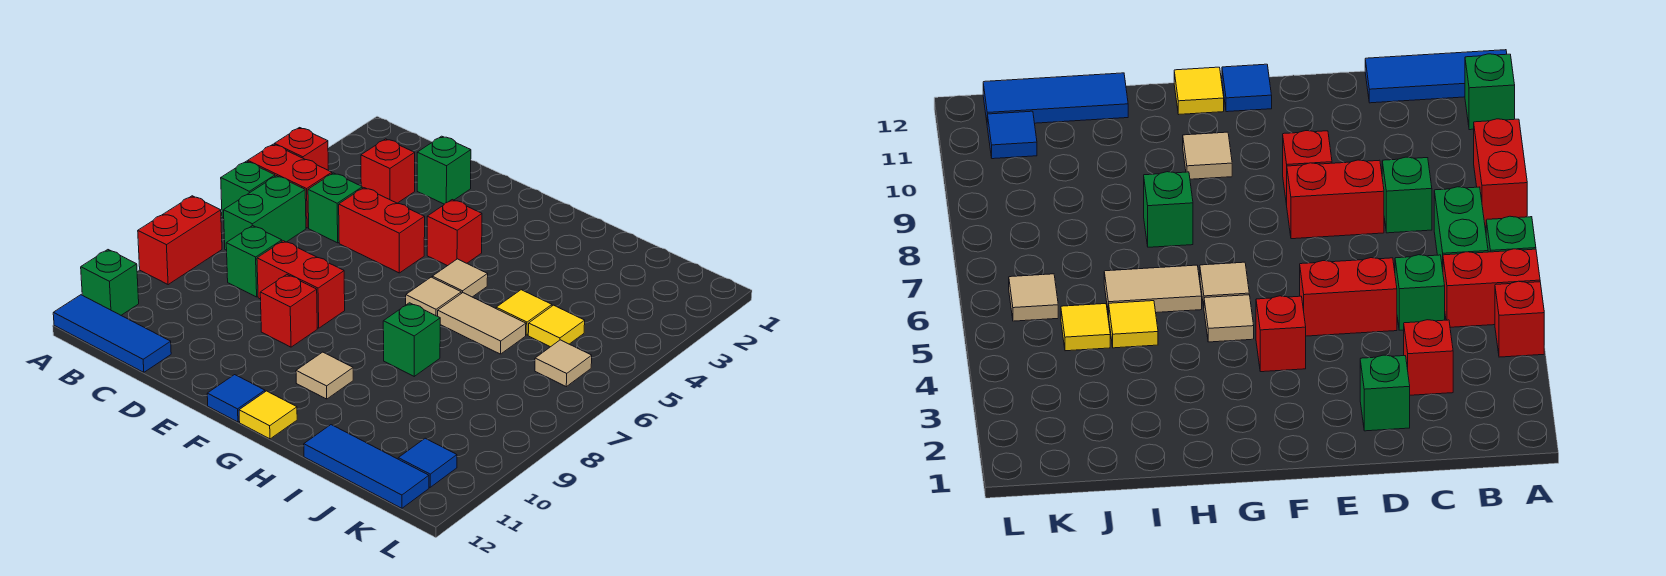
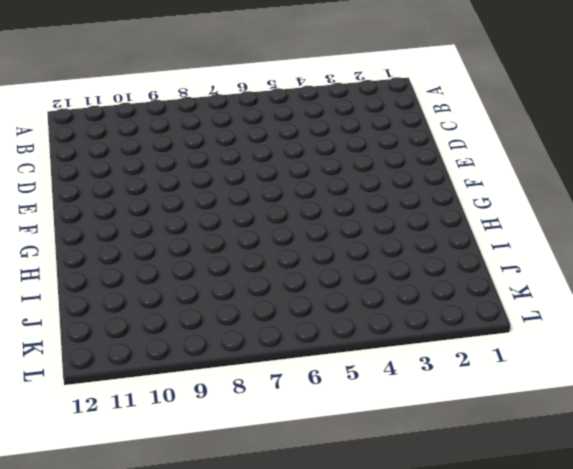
none -> red 1x1 brick [274,128,328,170]
none -> red 1x2 brick [248,144,332,228]
none -> green 1x1 brick [221,161,275,218]

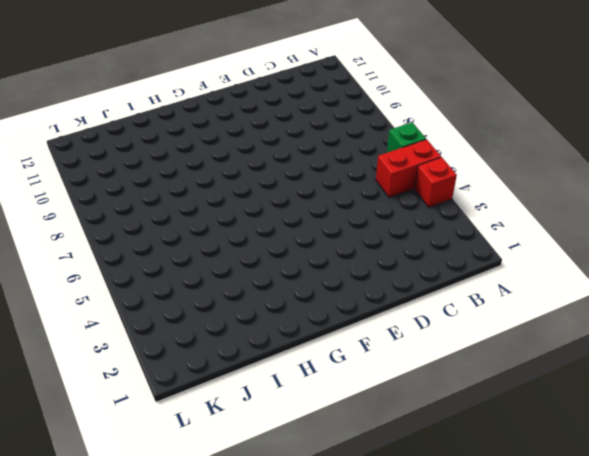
none -> red 1x2 brick [138,196,222,285]
none -> green 1x1 brick [81,250,139,315]
none -> blue 1x3 tile [53,295,171,372]

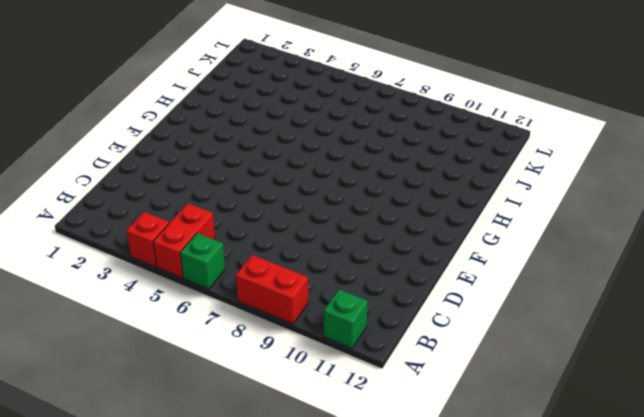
none -> blue 1x3 tile [53,295,171,372]
none -> green 1x2 brick [224,176,306,250]
none -> red 1x1 brick [361,139,415,203]

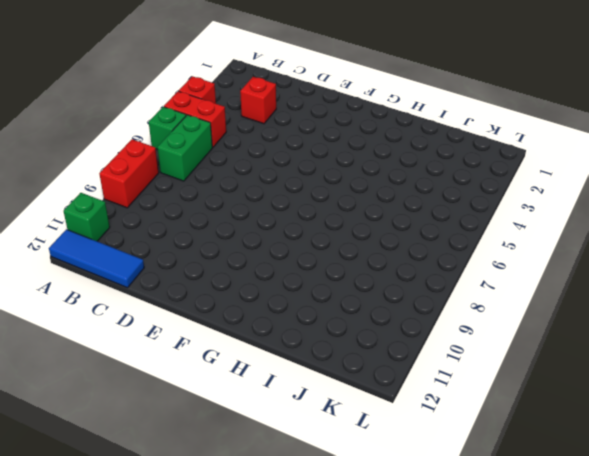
none -> green 1x1 brick [308,173,362,243]
none -> green 1x1 brick [226,226,282,297]
none -> green 1x1 brick [417,136,471,204]

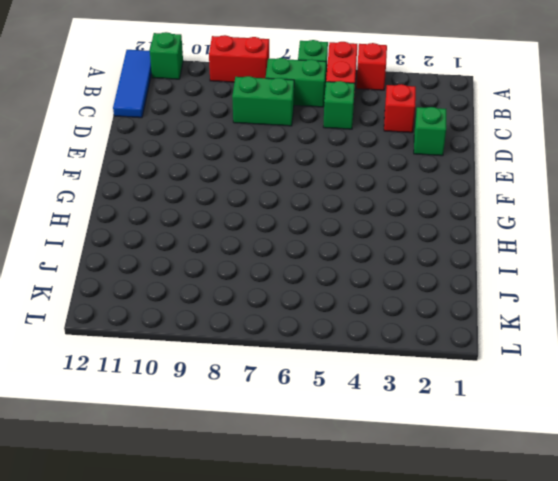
green 1x2 brick [232,76,294,126] -> green 1x1 brick [226,226,282,297]
none -> red 1x2 brick [339,188,425,273]
none -> red 1x2 brick [257,241,345,328]
none -> red 1x1 brick [260,275,317,347]

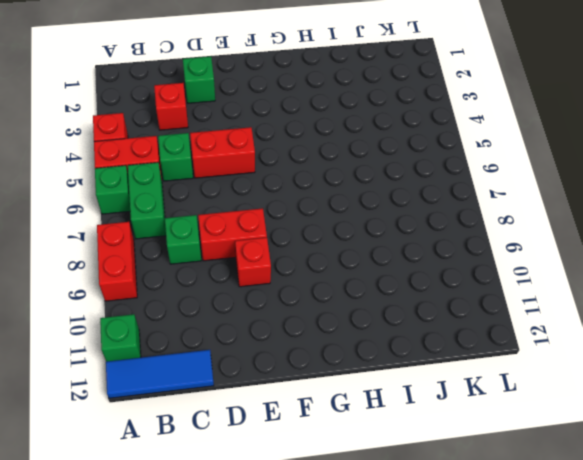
none -> red 1x1 brick [427,200,482,266]
none -> blue 1x1 tile [207,375,265,422]
none -> tan 1x1 tile [432,259,488,297]

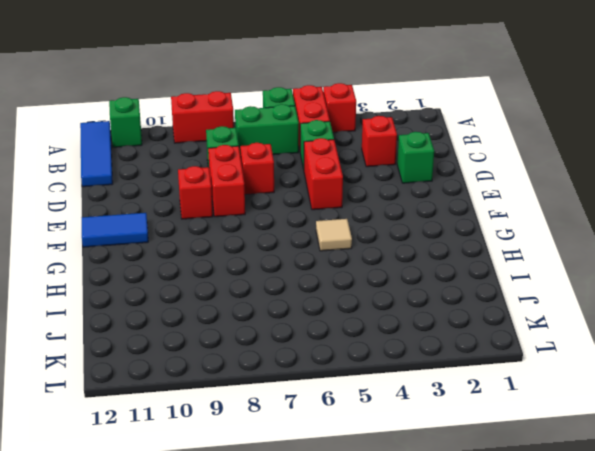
red 1x1 brick [240,143,274,195] -> red 1x1 brick moved to [427,200,482,266]
blue 1x2 tile [82,213,148,247] -> blue 1x1 tile [207,375,265,422]
none -> tan 1x1 tile [406,277,461,316]
none -> tan 1x1 tile [296,352,353,399]
none -> yellow 1x1 tile [239,391,297,439]

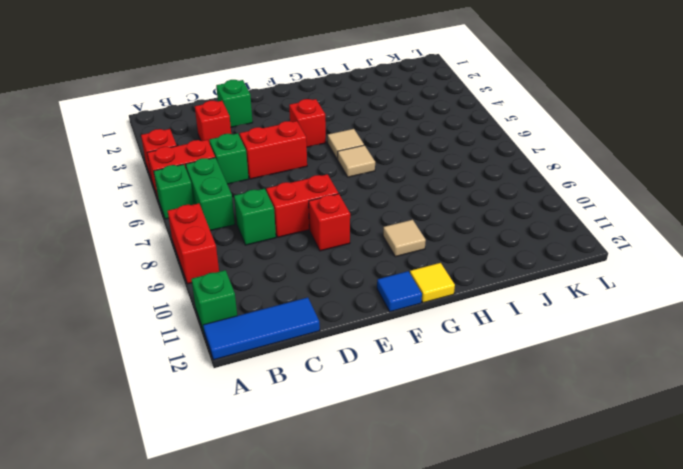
none -> tan 1x2 tile [438,293,526,354]
none -> green 1x1 brick [383,303,440,376]
none -> yellow 1x1 tile [496,290,552,335]

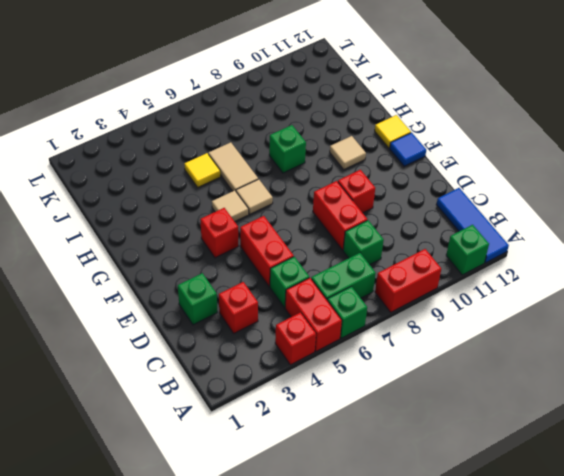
none -> blue 1x3 tile [304,425,429,508]
none -> yellow 1x1 tile [528,305,585,347]
none -> tan 1x1 tile [535,340,592,387]

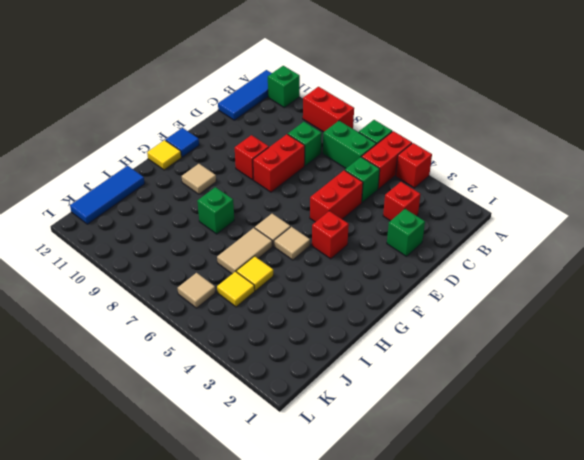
none -> blue 1x1 tile [398,438,457,487]

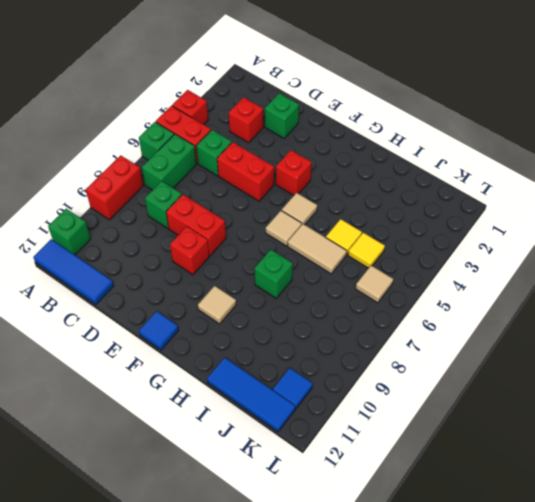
none -> yellow 1x1 tile [239,391,297,439]

